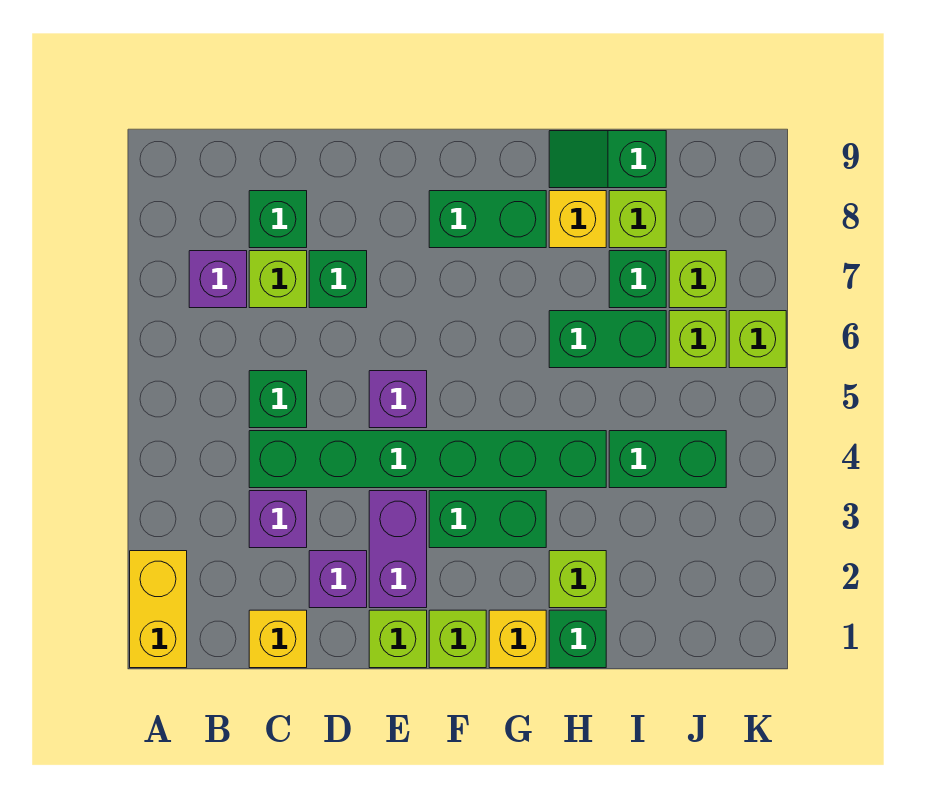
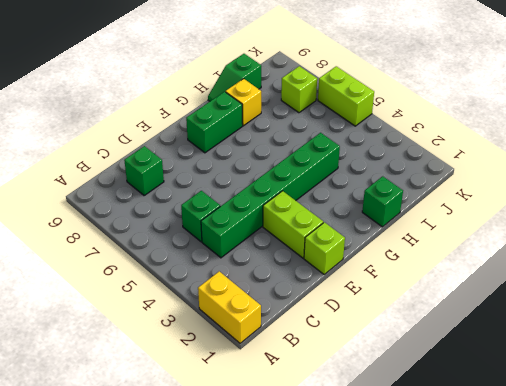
lime 1x2 brick [263,191,323,258] -> purple 1x2 brick [369,491,427,608]
lime 1x2 brick [318,66,374,126] -> lime 1x1 brick [729,311,786,368]
none -> purple 1x1 brick [189,251,247,308]
none -> yellow 1x1 brick [249,610,307,668]
none -> purple 1x1 brick [249,491,307,548]

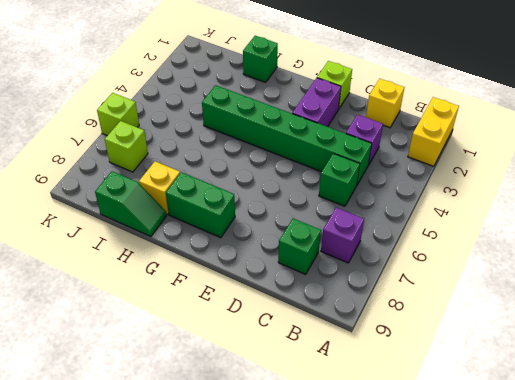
none -> lime 1x1 brick [249,251,307,308]
none -> purple 1x1 brick [309,551,367,608]
none -> green 1x1 brick [309,251,367,308]

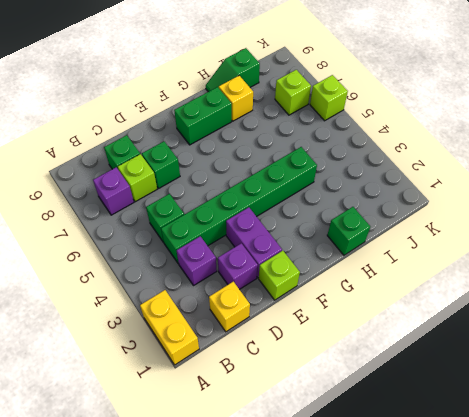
none -> purple 1x1 brick [369,371,427,428]
none -> lime 1x1 brick [429,610,486,668]
none -> green 1x2 brick [429,491,546,548]

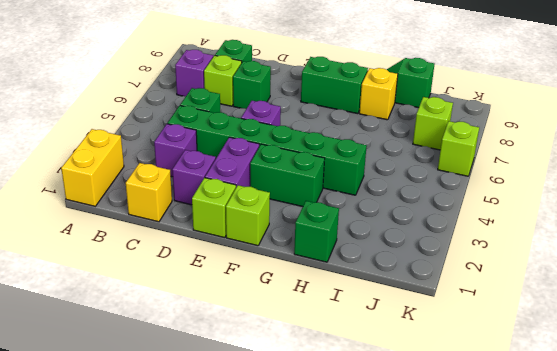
none -> yellow 1x1 brick [489,610,546,668]
none -> lime 1x1 brick [549,551,606,608]
none -> green 1x2 brick [549,311,666,368]

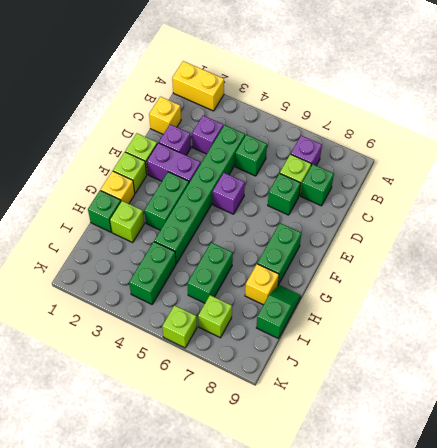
none -> green 1x1 brick [609,251,666,308]
none -> lime 1x1 brick [609,191,666,248]
none -> lime 1x1 brick [669,311,726,368]

